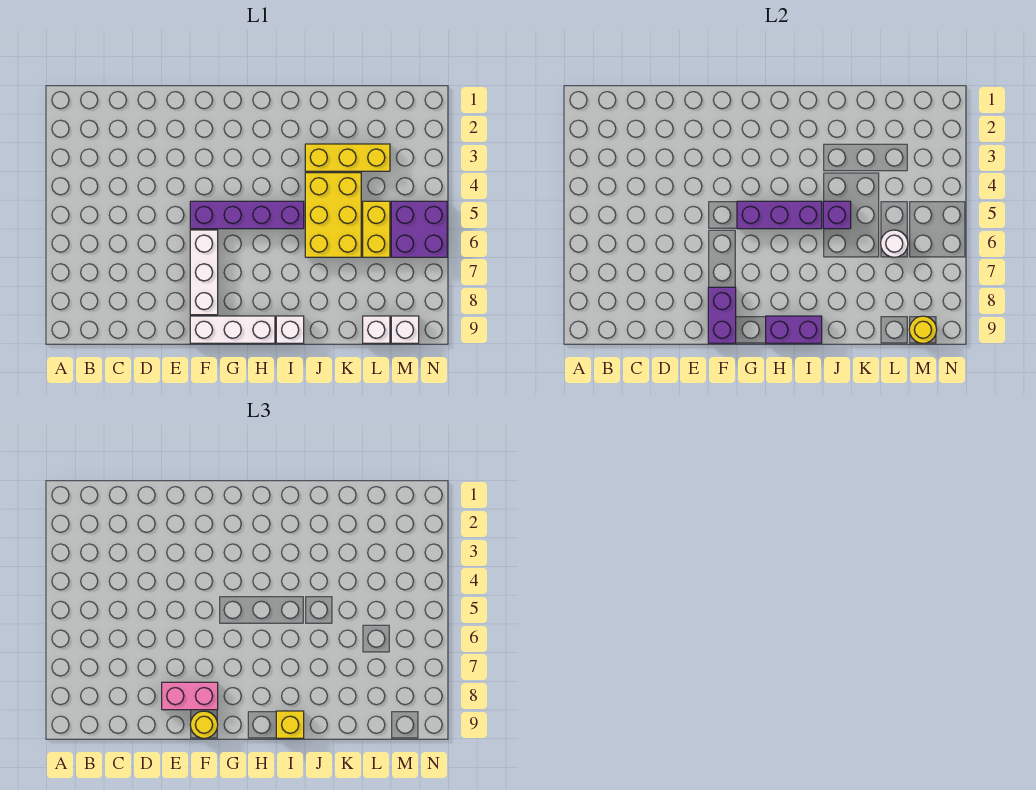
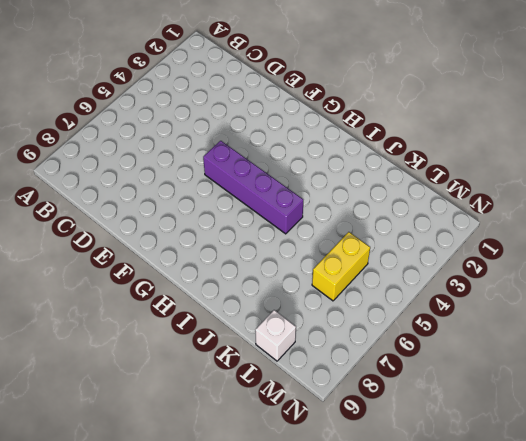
none -> white 1x3 brick [190,230,218,315]
none -> white 1x3 brick [190,316,275,343]
none -> white 1x1 brick [276,316,304,343]

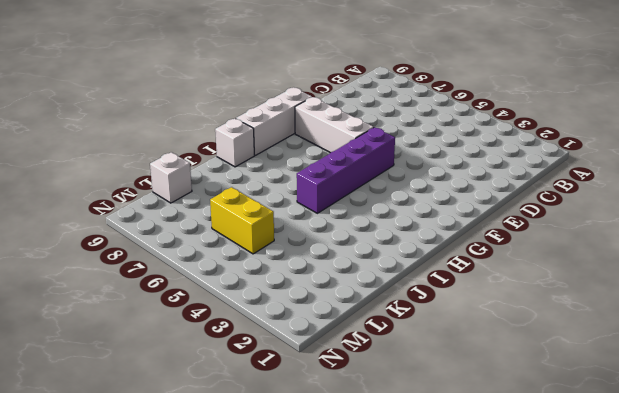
none -> yellow 1x3 brick [305,144,390,171]
none -> yellow 2x3 brick [305,173,361,257]
none -> purple 2x2 brick [391,201,447,257]

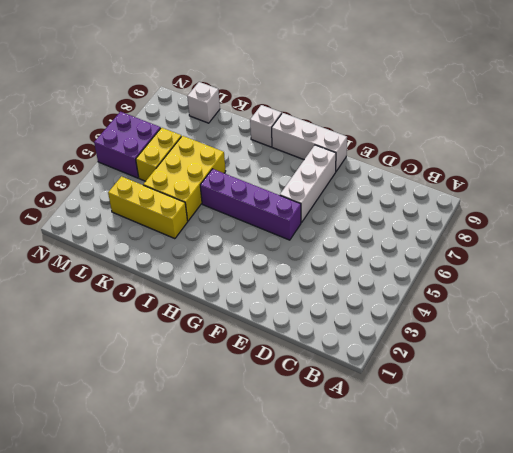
none -> white 1x1 brick [391,316,419,343]
none -> purple 1x2 brick [708,287,736,343]
none -> purple 1x3 brick [737,201,822,229]

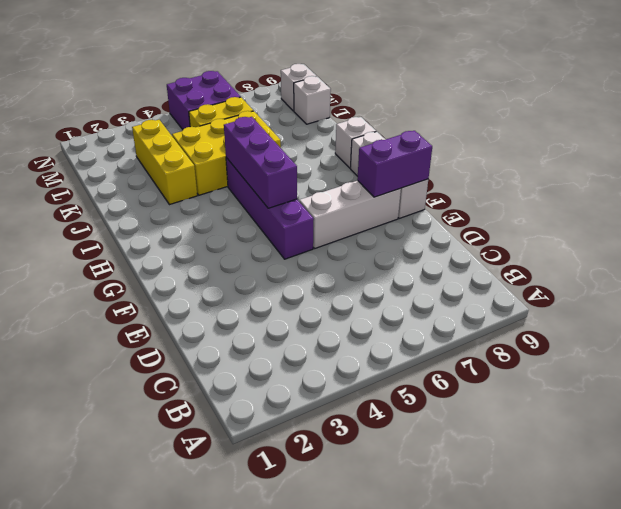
none -> purple 1x2 brick [766,316,822,343]
none -> purple 1x1 brick [823,201,851,229]
none -> white 1x1 round brick [881,230,908,257]

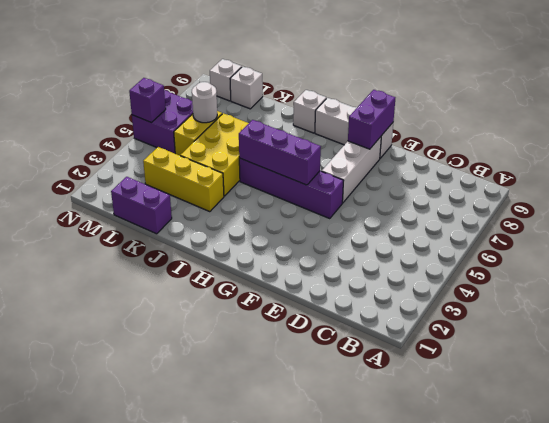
purple 1x2 brick [111,177,172,234] -> purple 1x2 brick moved to [766,316,822,343]
purple 1x1 brick [129,78,166,123] -> purple 1x1 brick moved to [823,201,851,229]
none -> yellow 1x1 round brick [909,316,937,343]
none -> pink 1x2 brick [162,682,218,710]
none -> yellow 1x1 round brick [190,711,218,738]

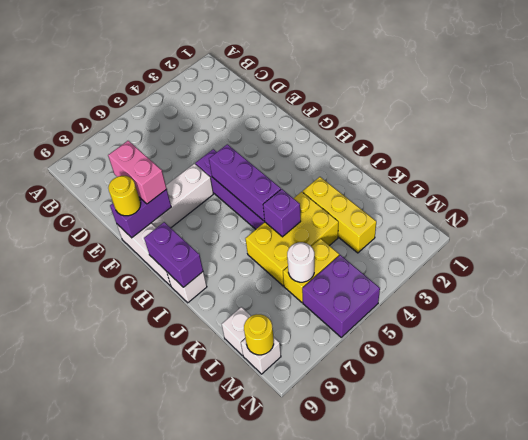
none -> yellow 1x1 brick [276,711,304,738]

